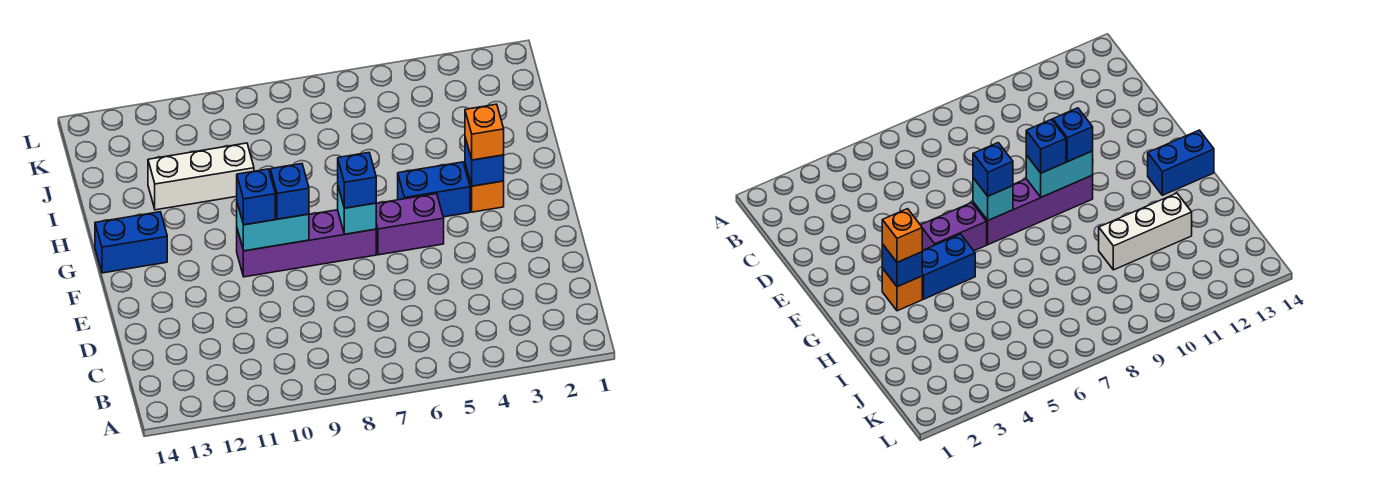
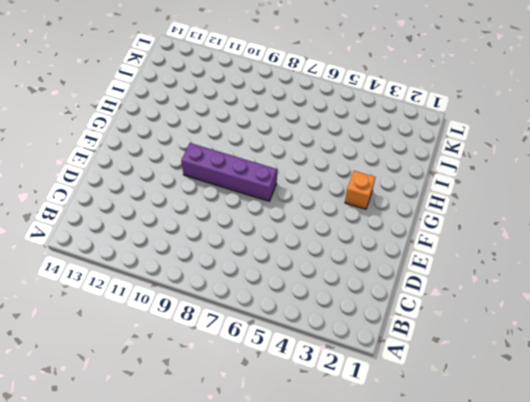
none -> purple 1x2 brick [376,194,444,255]
none -> blue 1x2 brick [398,162,470,217]
none -> blue 1x2 brick [95,212,167,273]

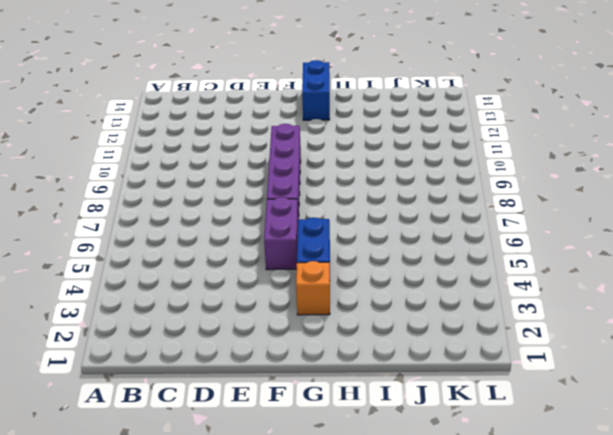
none -> white 1x3 brick [148,143,254,210]
none -> cyan 1x1 brick [338,187,376,234]
none -> cyan 1x2 brick [237,203,309,251]

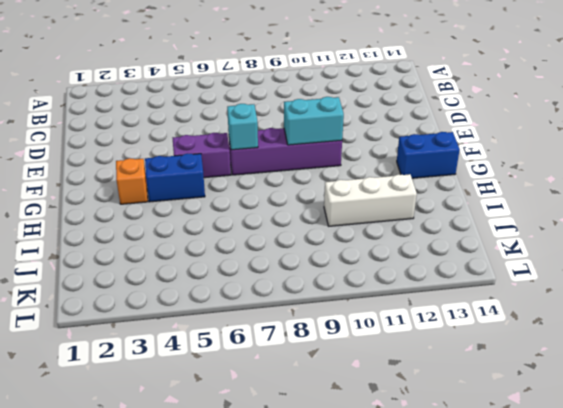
none -> blue 1x1 brick [465,138,504,186]
none -> blue 1x1 brick [338,153,376,208]
none -> blue 1x1 brick [270,164,309,219]

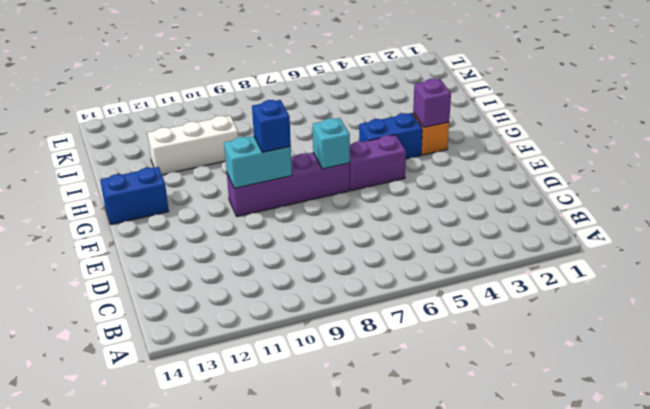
purple 1x1 brick [413,79,451,127] -> blue 1x1 brick [465,138,504,186]
none -> blue 1x1 brick [338,153,376,208]
none -> blue 1x1 brick [237,169,275,225]
none -> orange 1x1 brick [465,104,504,160]

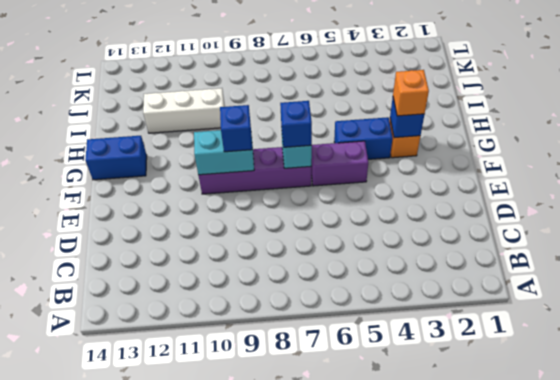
none -> blue 1x1 brick [237,169,275,225]

